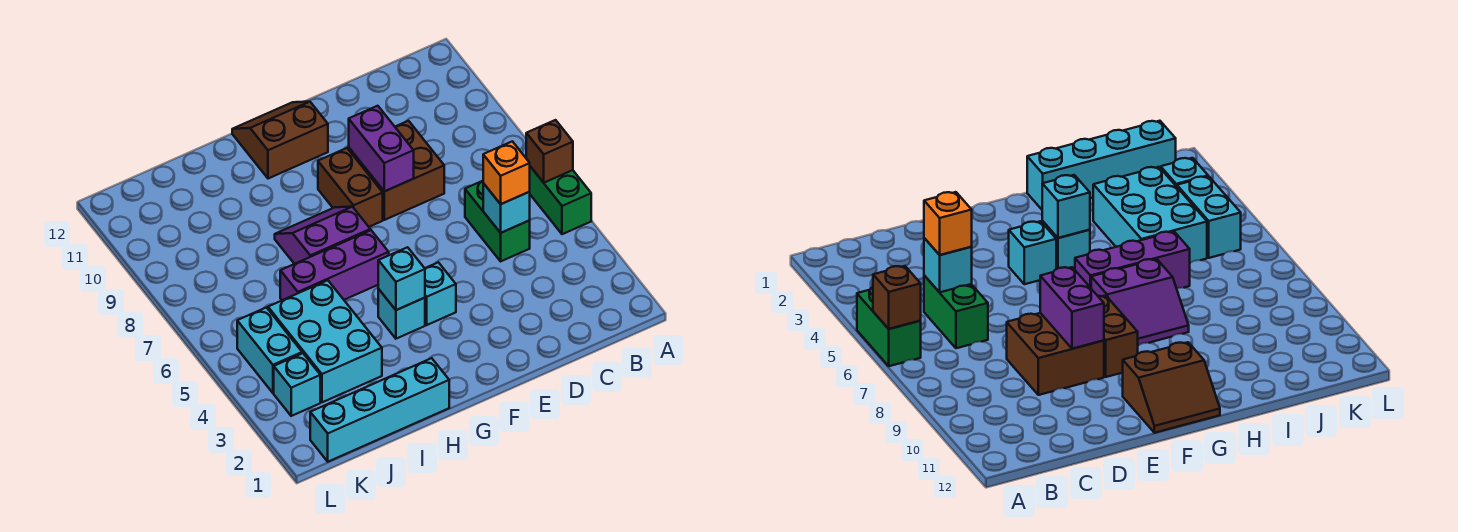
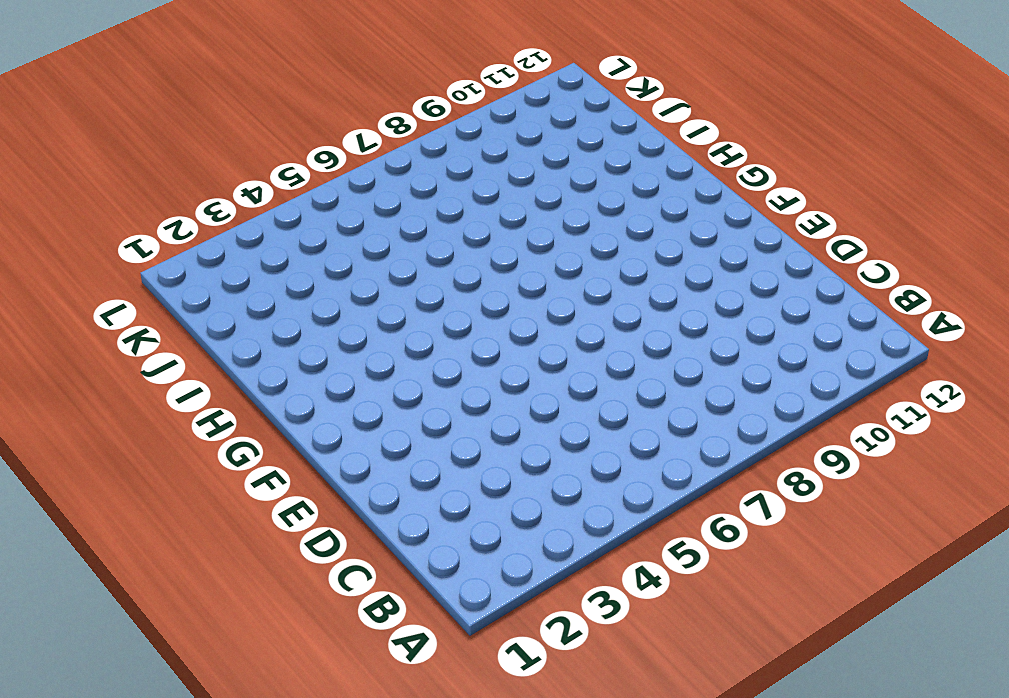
none -> green 1x2 brick [530,166,591,234]
none -> green 1x2 brick [465,181,530,261]
none -> brown 2x2 brick [349,121,444,220]

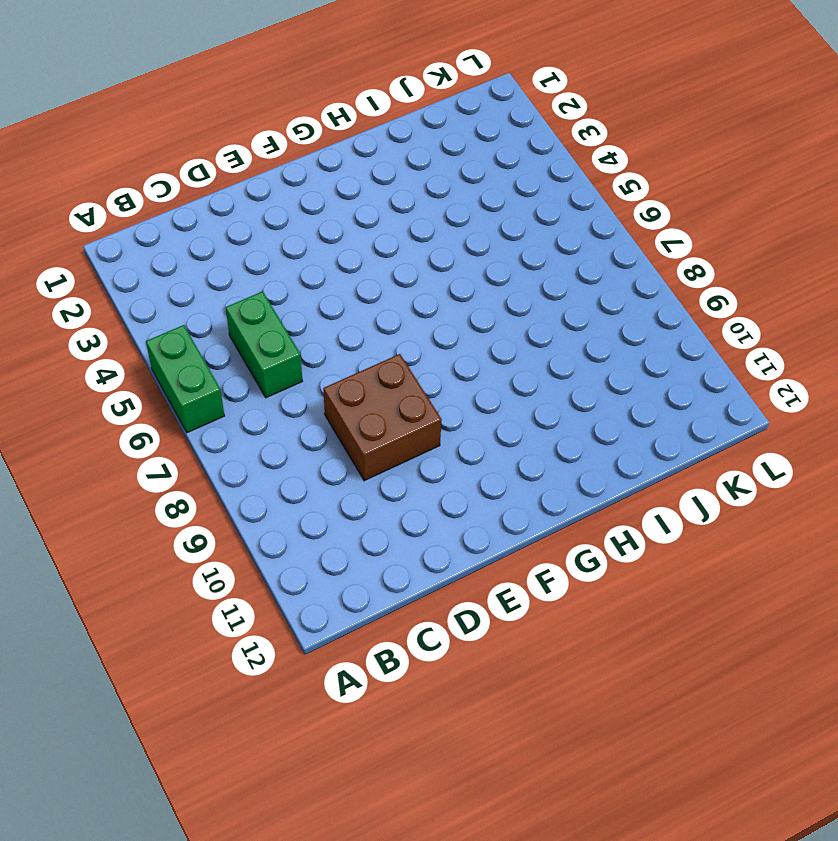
none -> cyan 1x1 brick [425,262,456,325]
none -> brown 1x2 brick [318,148,383,227]
none -> brown 2x2 slope [232,102,328,179]

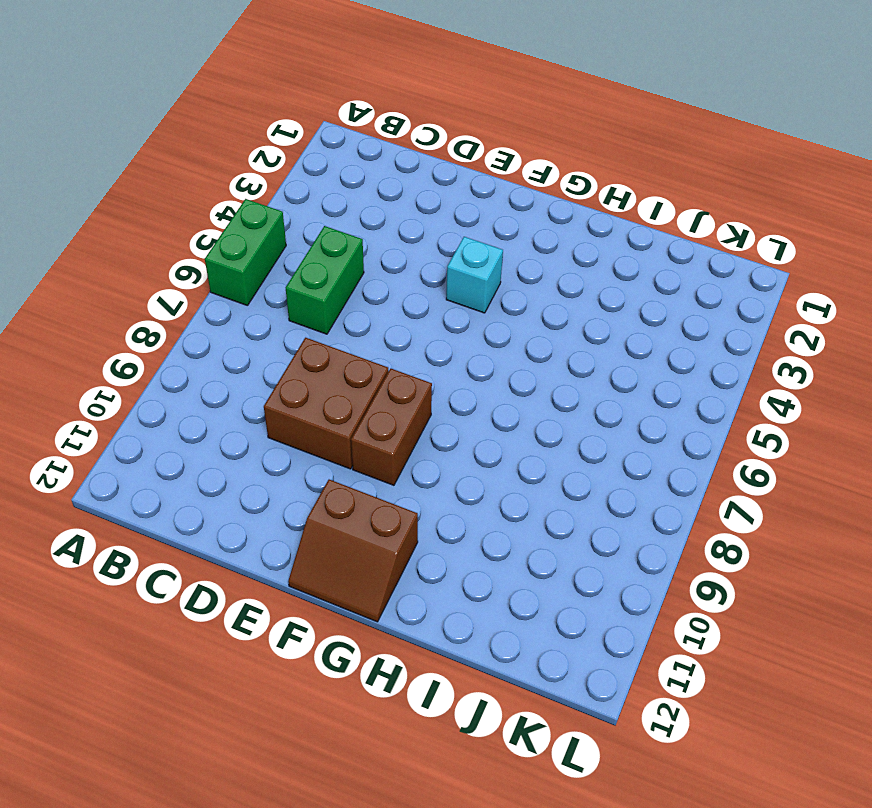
none -> cyan 1x1 brick [378,289,425,339]
none -> purple 1x3 brick [280,230,389,300]
none -> purple 2x2 slope [275,207,370,264]

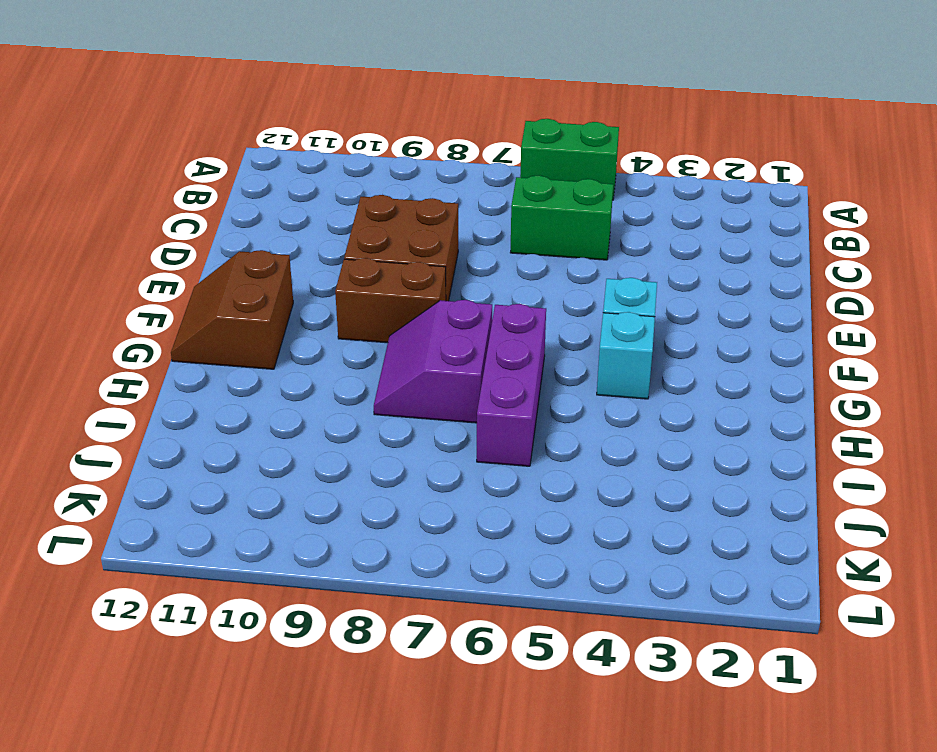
none -> cyan 1x4 brick [310,358,449,462]
none -> cyan 2x3 brick [268,280,382,402]
none -> cyan 1x1 brick [274,353,320,416]

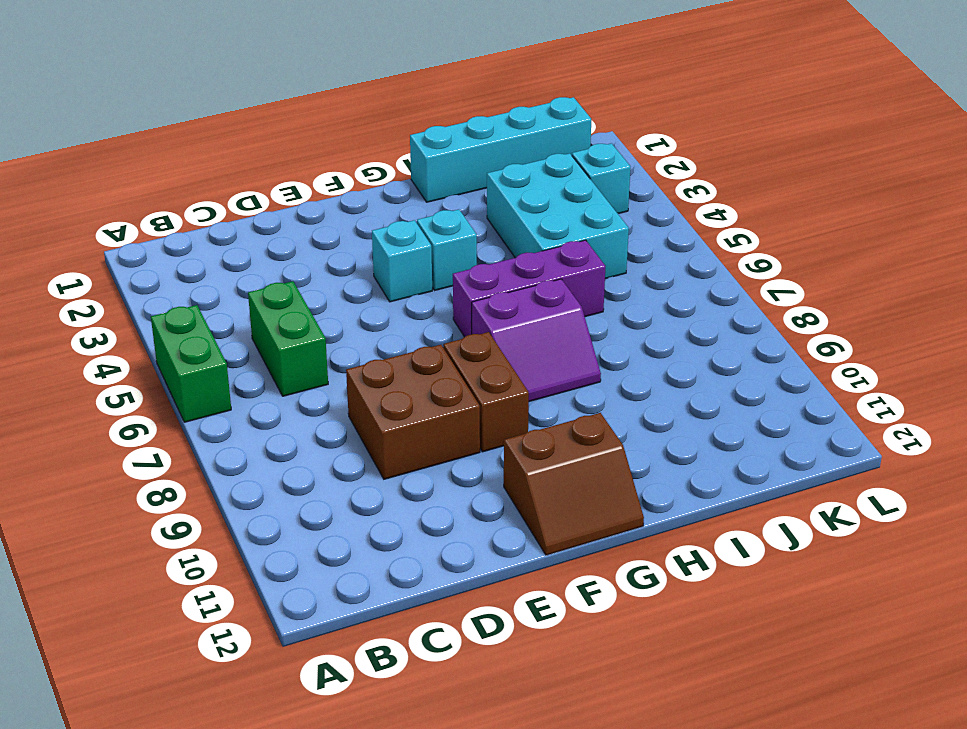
none -> cyan 1x2 brick [237,307,302,393]
none -> brown 1x1 brick [526,120,573,183]
none -> cyan 1x1 brick [483,183,530,233]

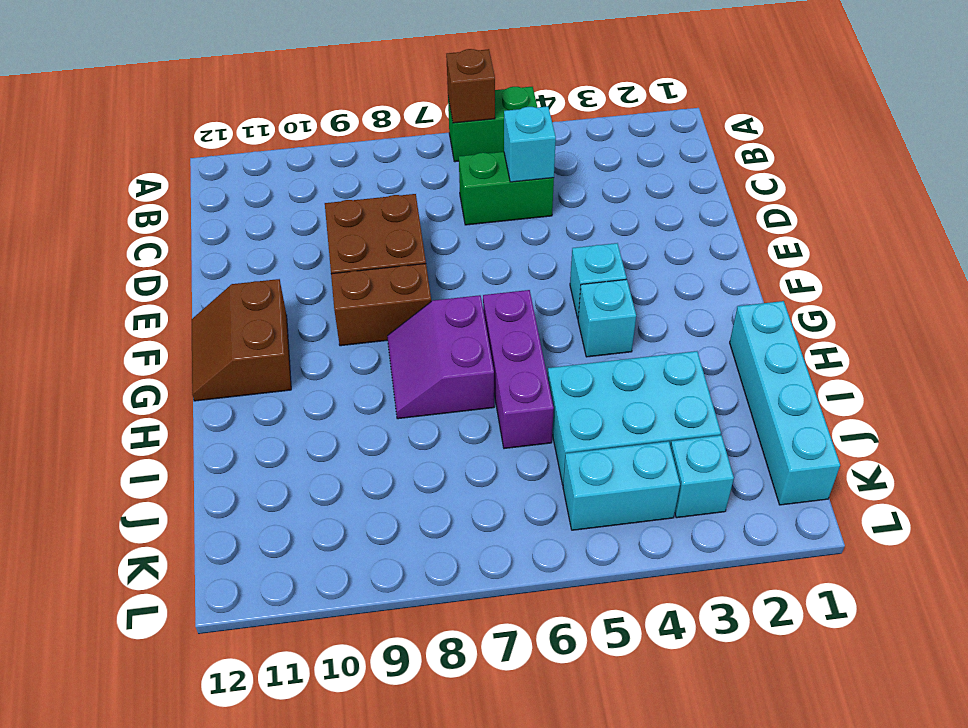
none -> purple 1x2 brick [349,106,414,191]
none -> cyan 1x1 brick [378,247,425,310]
none -> orange 1x1 brick [483,141,530,204]

